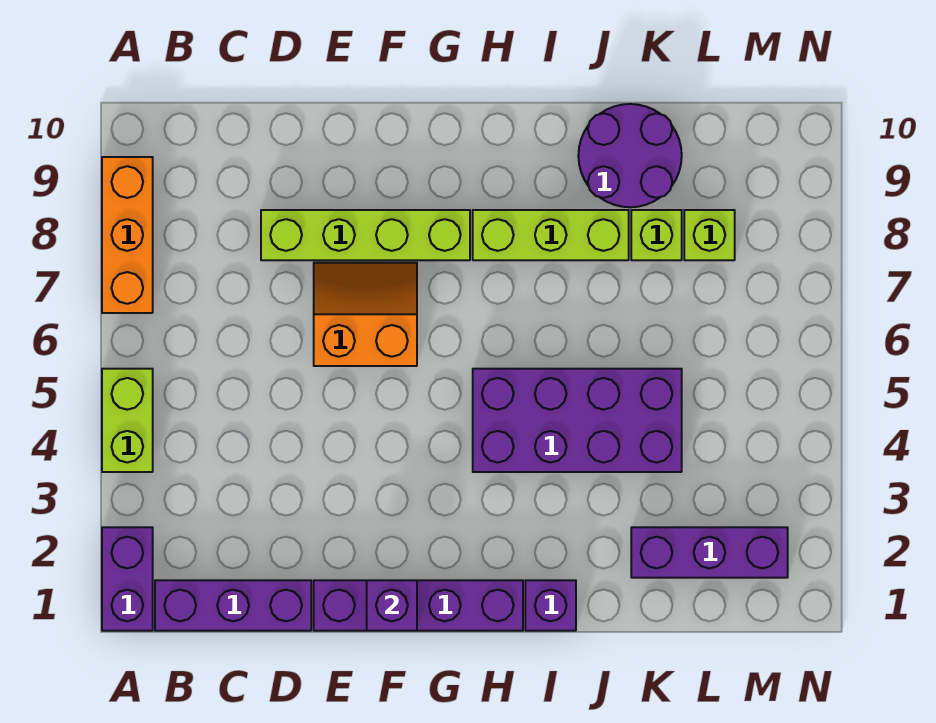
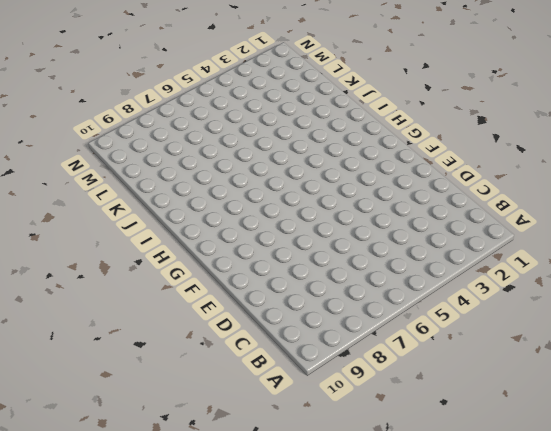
none -> purple 1x2 brick [102,527,153,631]
none -> lime 1x2 brick [102,369,153,472]
none -> orange 1x3 brick [102,157,153,313]

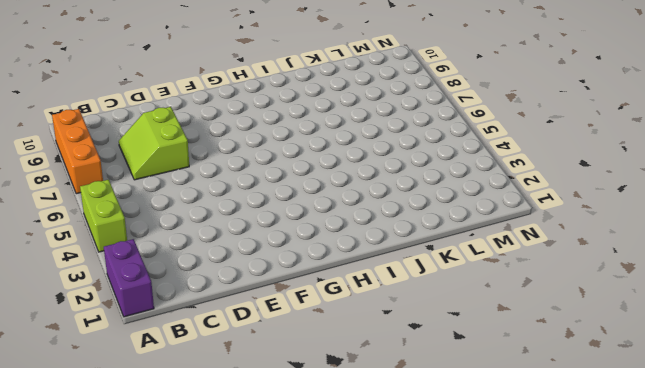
lime 2x2 slope [119,107,189,180] -> lime 1x4 brick [261,210,470,260]
none -> purple 1x3 brick [155,580,311,631]
none -> purple 1x4 brick [314,580,523,631]
none -> orange 2x2 slope [314,263,417,366]

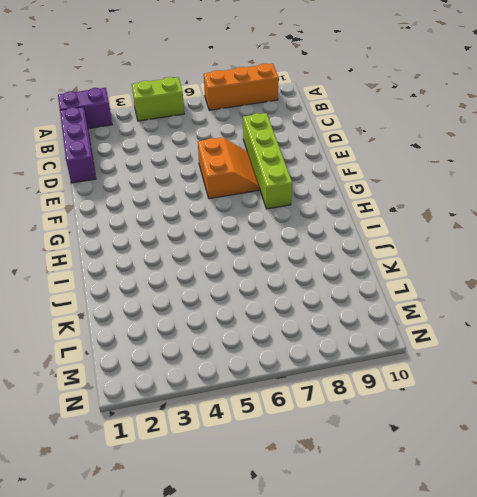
none -> purple 1x4 brick [314,580,523,631]
none -> purple 2x4 brick [473,369,682,472]
none -> lime 1x3 brick [473,210,629,260]

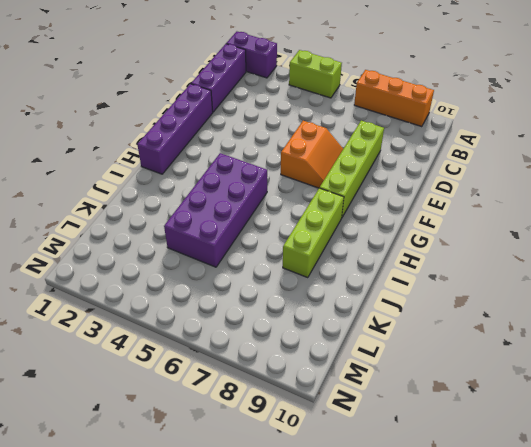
none -> purple 1x1 brick [525,580,576,631]
none -> purple 2x2 round brick [578,104,682,207]
none -> purple 1x3 brick [631,527,788,578]

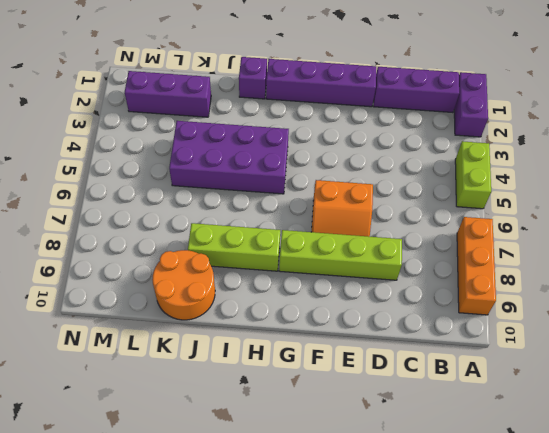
orange 2x2 round brick [152,250,215,320] -> purple 2x2 round brick [578,104,682,207]
none -> lime 1x1 brick [631,210,682,260]
none -> lime 1x1 brick [684,210,735,260]
none -> purple 1x1 brick [367,580,417,631]

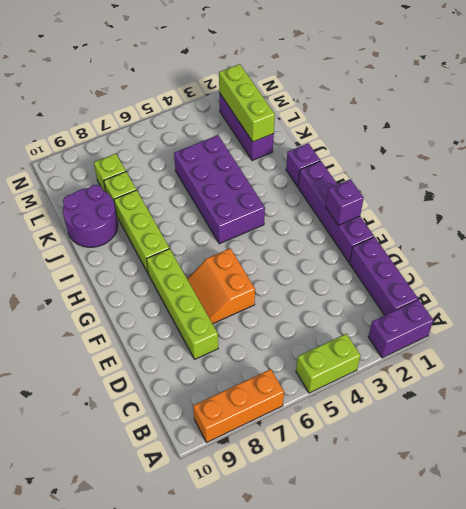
lime 1x3 brick [219,64,275,142] -> none

